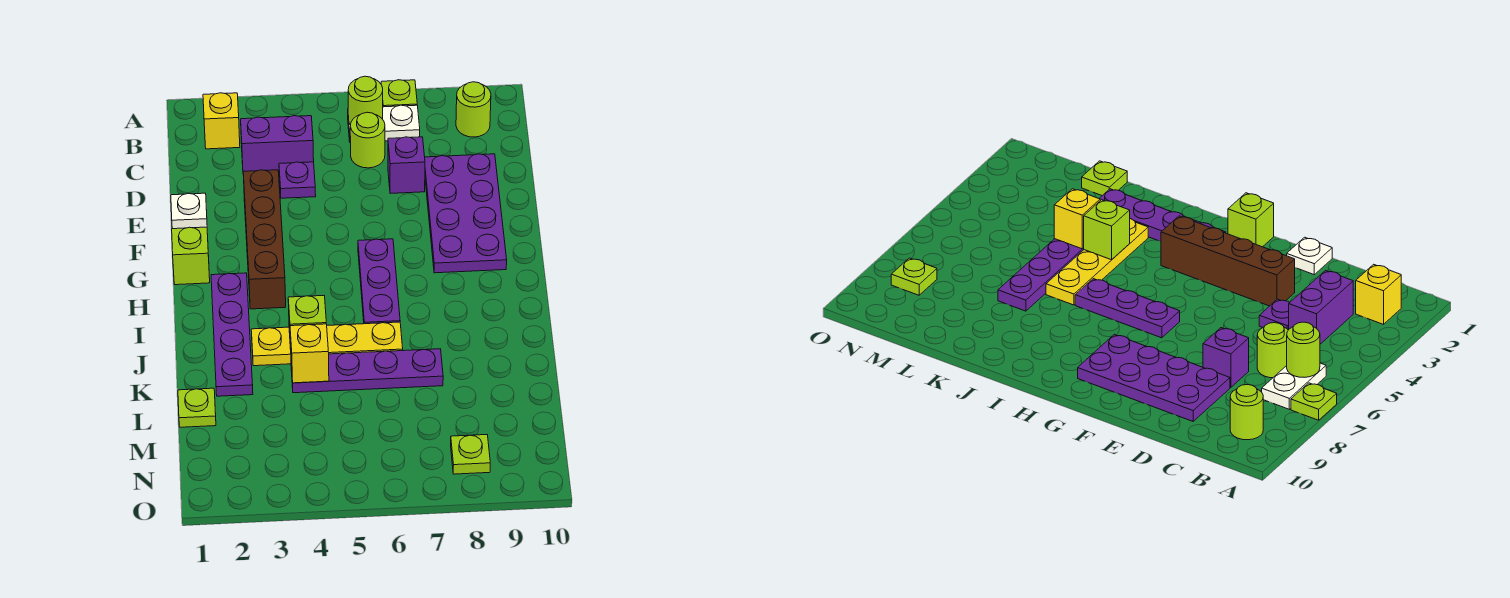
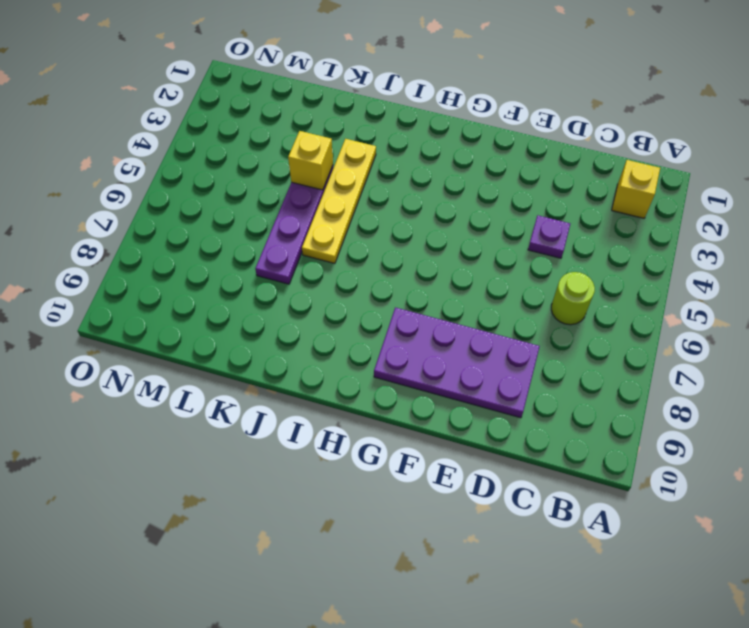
none -> lime 1x1 plate [381,80,417,107]
none -> white 1x2 plate [348,105,420,143]
none -> lime 1x1 round brick [456,82,491,137]

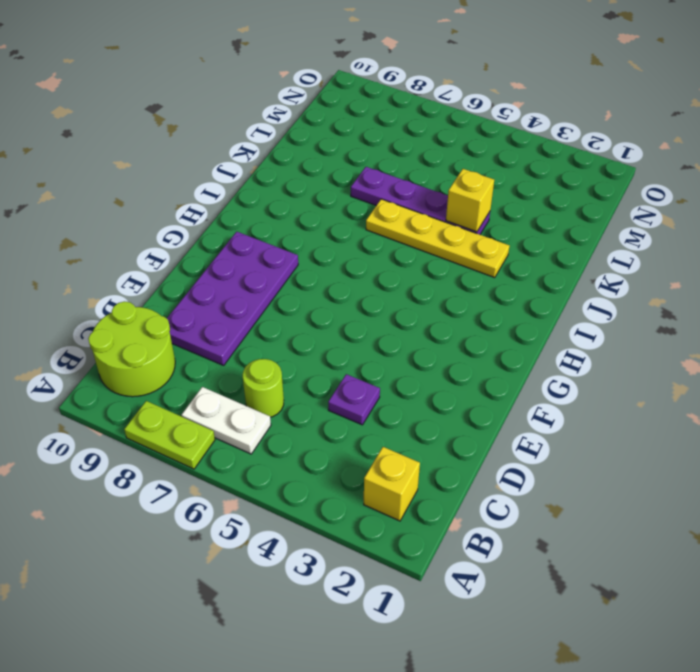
lime 1x2 plate [124,401,215,469] -> lime 1x1 plate [381,80,417,107]
lime 2x2 round brick [88,301,175,397] -> lime 1x1 round brick [456,82,491,137]
none -> purple 1x2 brick [241,116,314,172]
none -> purple 1x1 brick [388,137,425,193]
none -> white 1x1 plate [171,193,207,229]

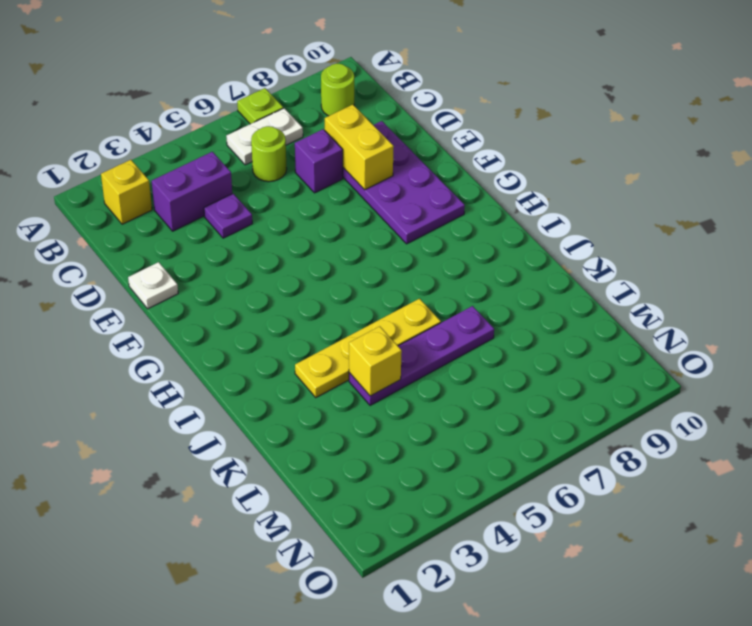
yellow 1x2 brick [325,105,394,190] -> none
none -> brown 1x4 brick [243,170,286,309]
none -> lime 1x1 brick [172,227,210,285]
none -> purple 1x3 plate [358,239,400,324]

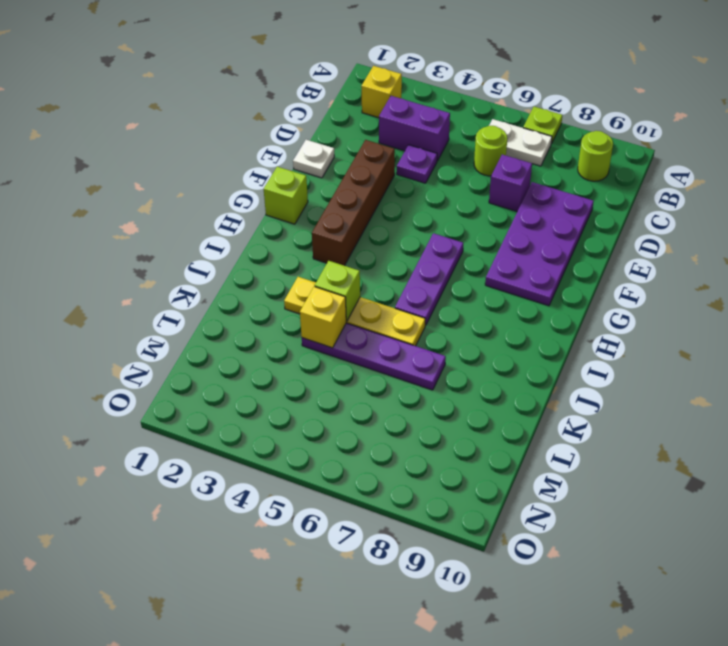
none -> purple 1x4 plate [211,273,253,396]
none -> lime 1x1 plate [178,388,216,427]
none -> lime 1x1 plate [451,435,490,474]

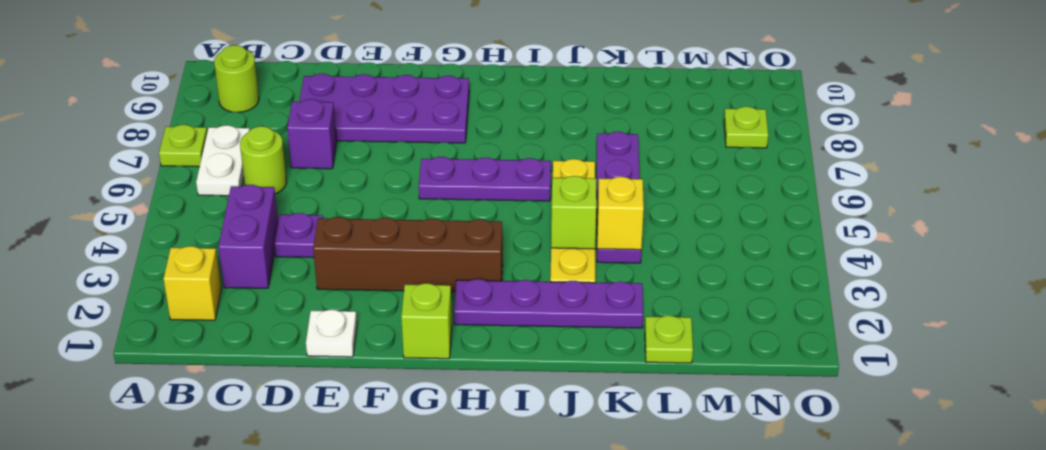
none -> lime 1x1 round brick [348,76,383,125]

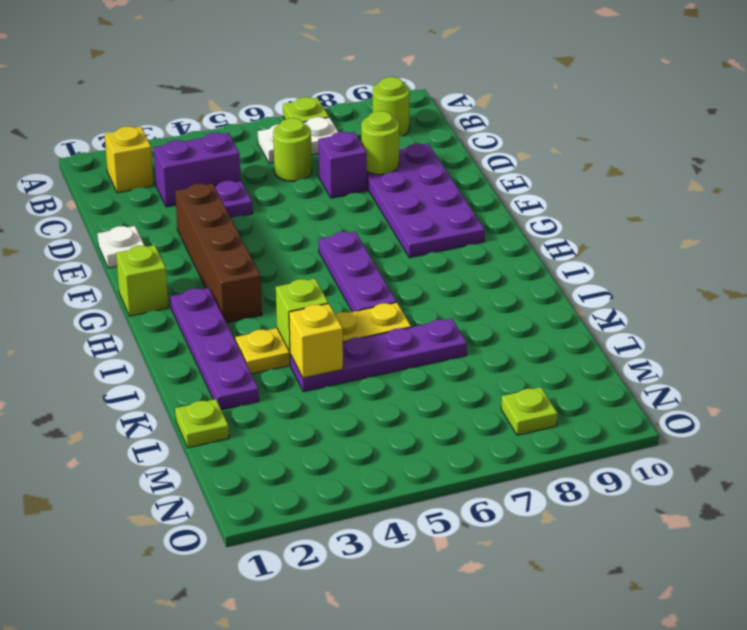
lime 1x1 round brick [361,111,399,175] -> lime 1x1 round brick moved to [348,76,383,125]

